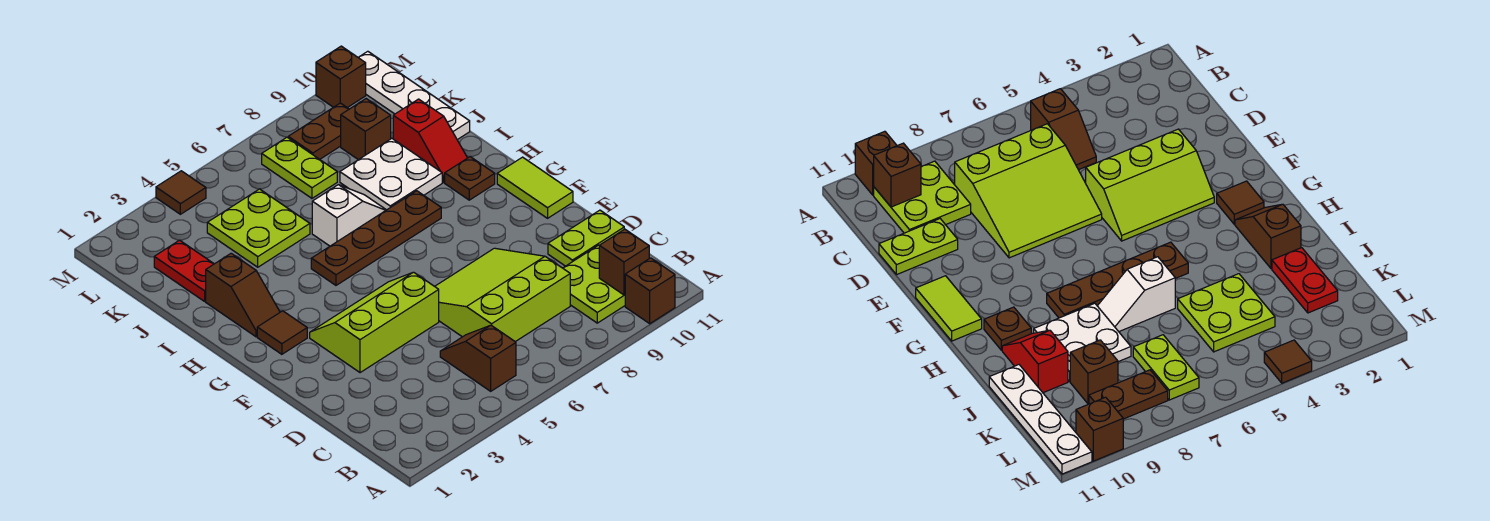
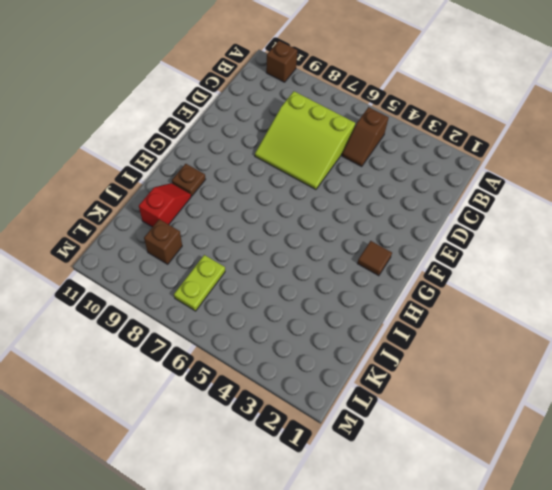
none -> lime 2x2 plate [563,245,625,323]
none -> lime 1x2 plate [548,210,624,266]
none -> lime 2x3 slope [310,272,439,373]

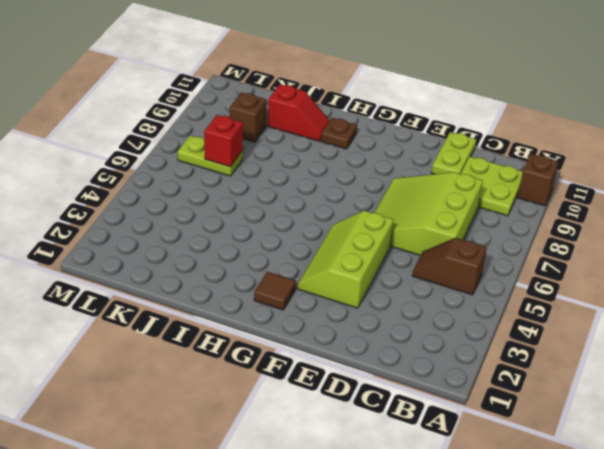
red 1x1 brick [204,115,243,167] -> none
none -> lime 1x2 tile [497,157,573,218]
none -> brown 1x2 slope [206,253,280,337]
none -> brown 1x4 plate [311,191,441,285]

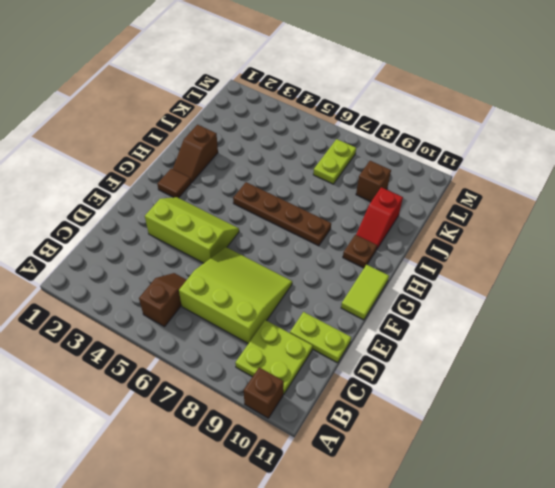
none -> white 1x2 slope [312,185,386,246]
none -> white 2x2 plate [340,139,442,210]
none -> red 1x2 plate [154,240,214,301]

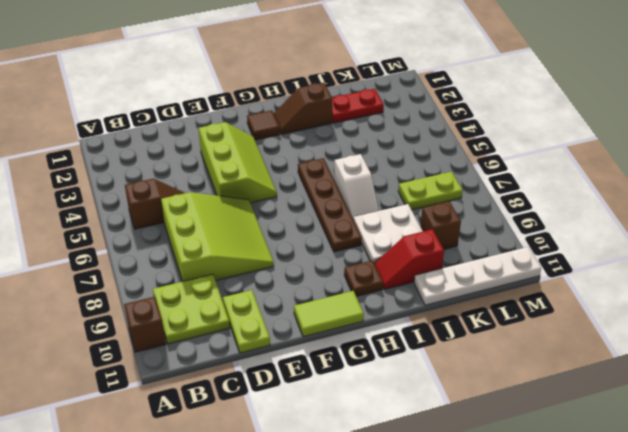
none -> lime 2x2 plate [207,189,310,267]
none -> brown 1x2 plate [288,103,349,159]
none -> brown 1x1 tile [156,171,206,214]

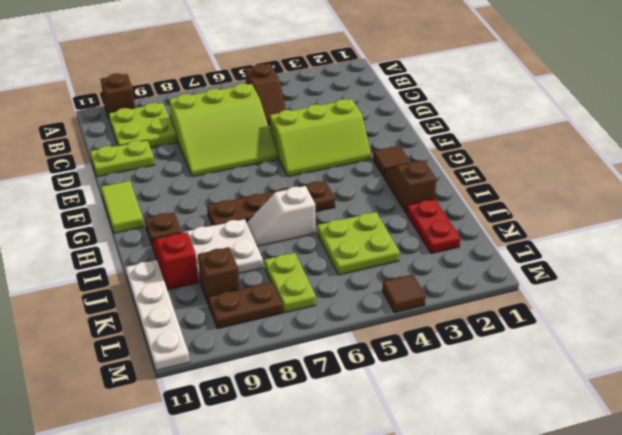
none -> brown 1x1 brick [316,46,366,108]
none -> brown 1x1 brick [599,229,649,295]

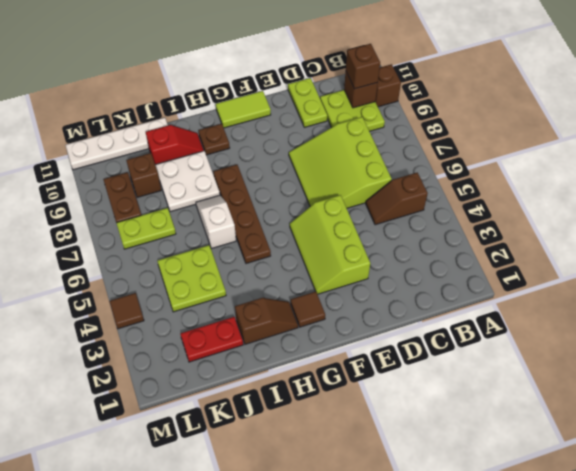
brown 1x1 brick [346,44,380,89] -> brown 1x1 brick moved to [316,46,366,108]

